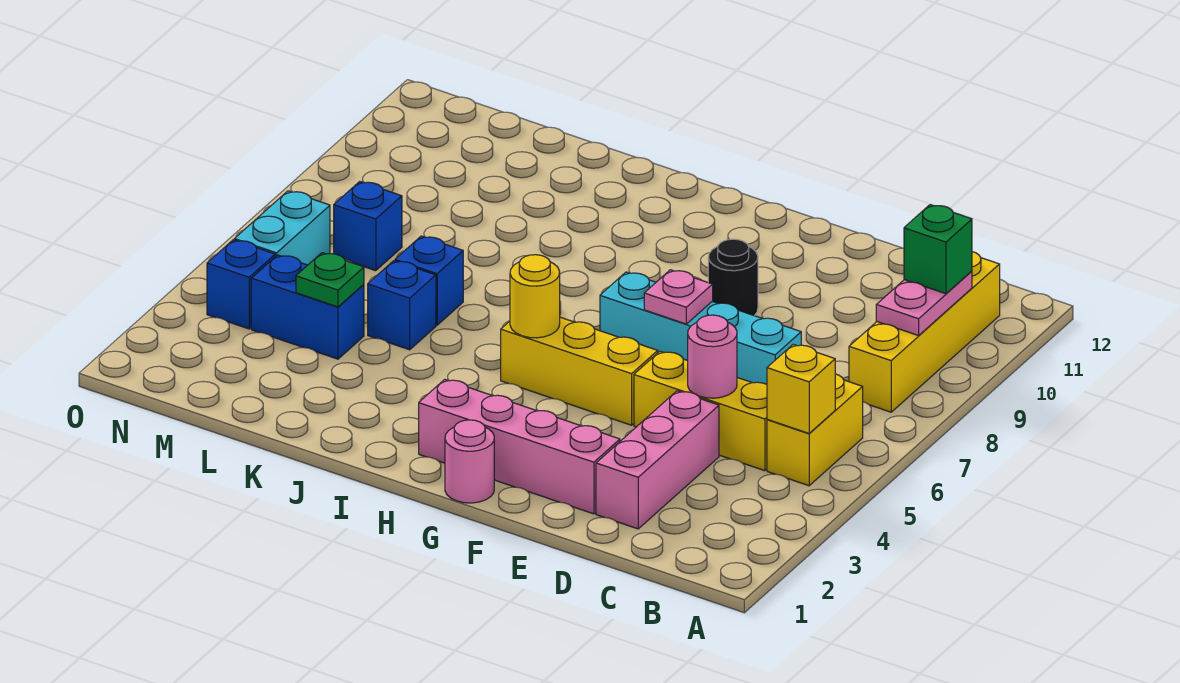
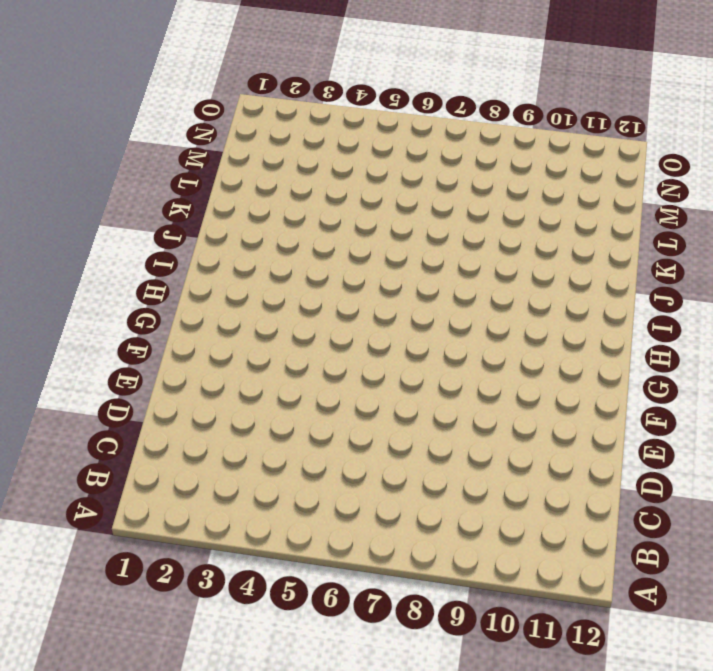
none -> yellow 1x2 brick [767,374,863,486]
none -> yellow 1x4 brick [849,252,1000,412]
none -> yellow 1x3 brick [634,351,767,471]

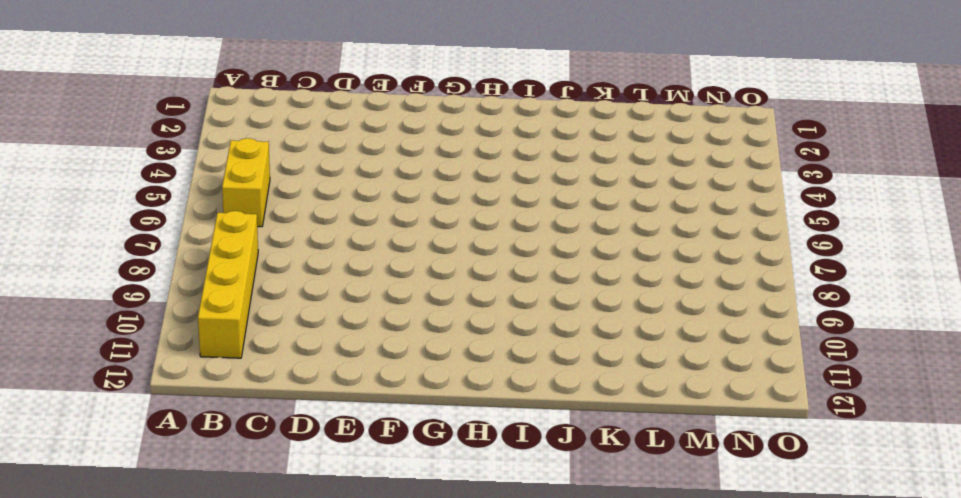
none -> yellow 1x3 brick [634,351,767,471]
none -> pink 1x3 brick [596,391,719,529]
none -> cyan 1x4 brick [600,272,801,384]

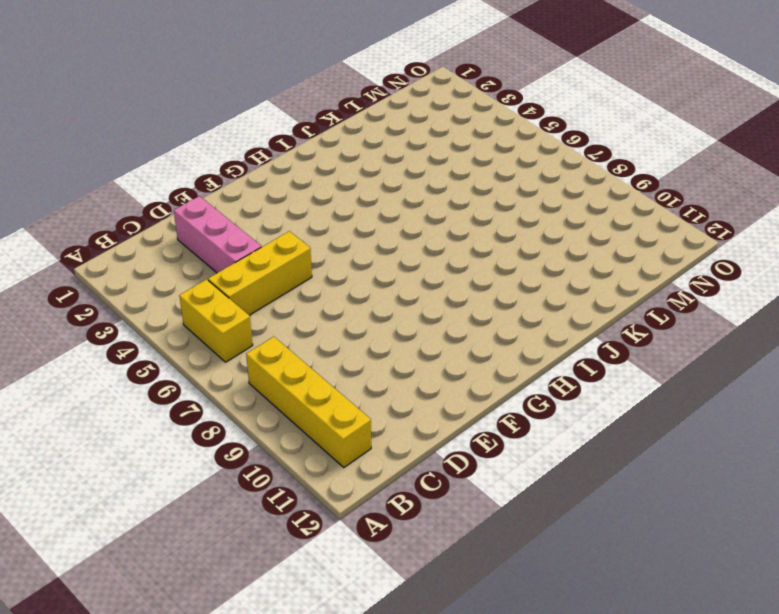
none -> cyan 1x4 brick [600,272,801,384]
none -> pink 1x4 brick [419,379,620,514]
none -> yellow 1x3 brick [501,317,658,425]

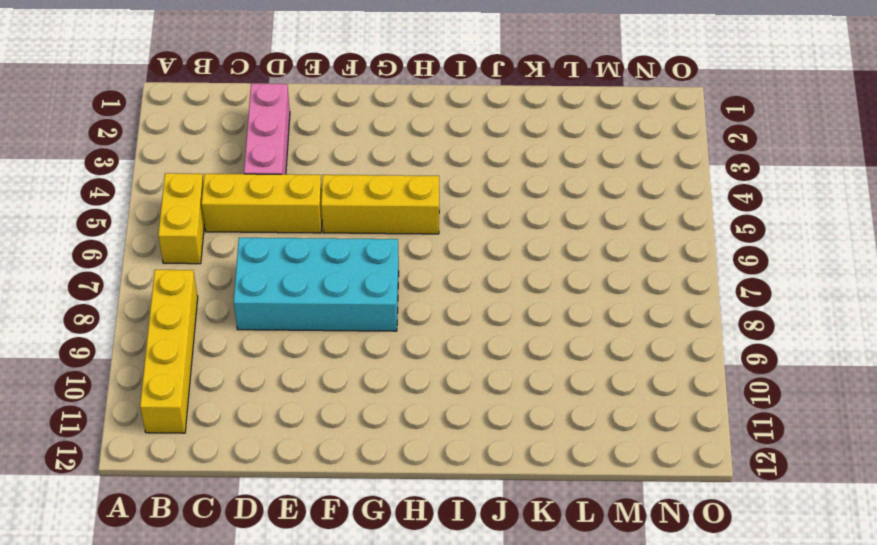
cyan 2x4 brick [234,238,399,331] -> cyan 1x4 brick [600,272,801,384]
none -> pink 1x4 brick [419,379,620,514]
none -> black 1x1 round brick [708,239,758,316]
none -> pink 1x1 round brick [445,420,494,503]

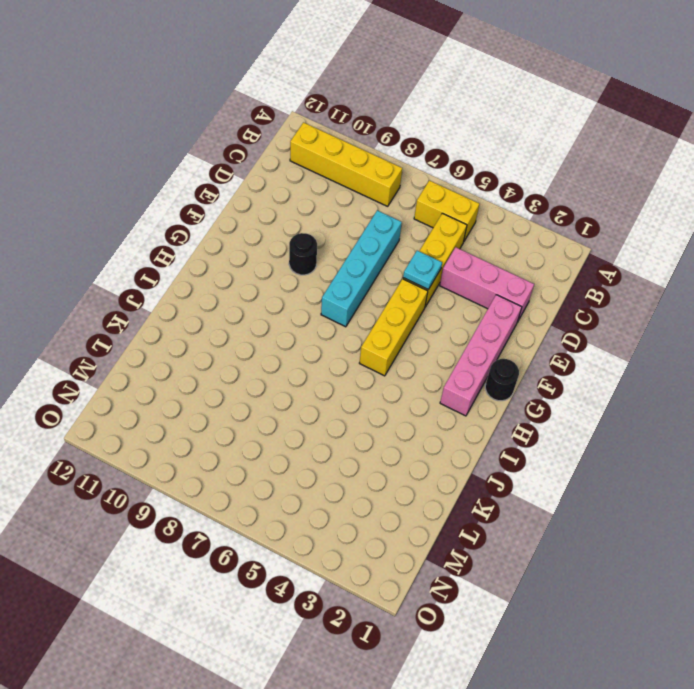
cyan 1x1 plate [403,251,442,290] -> none
black 1x1 round brick [485,359,519,401] -> pink 1x1 round brick [445,420,494,503]
none -> blue 1x1 brick [368,261,436,350]
none -> blue 1x1 brick [395,236,463,325]
none -> blue 1x2 brick [251,255,364,359]

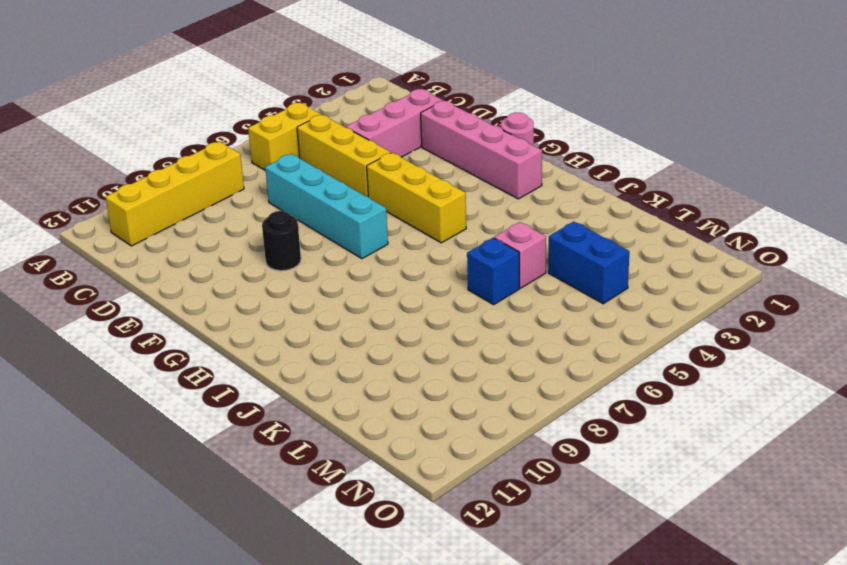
pink 1x1 brick [494,222,546,288] -> blue 1x1 brick [368,261,436,350]
none -> blue 1x1 brick [334,182,402,271]
none -> blue 1x1 brick [207,240,275,329]
none -> cyan 1x2 brick [234,191,330,265]

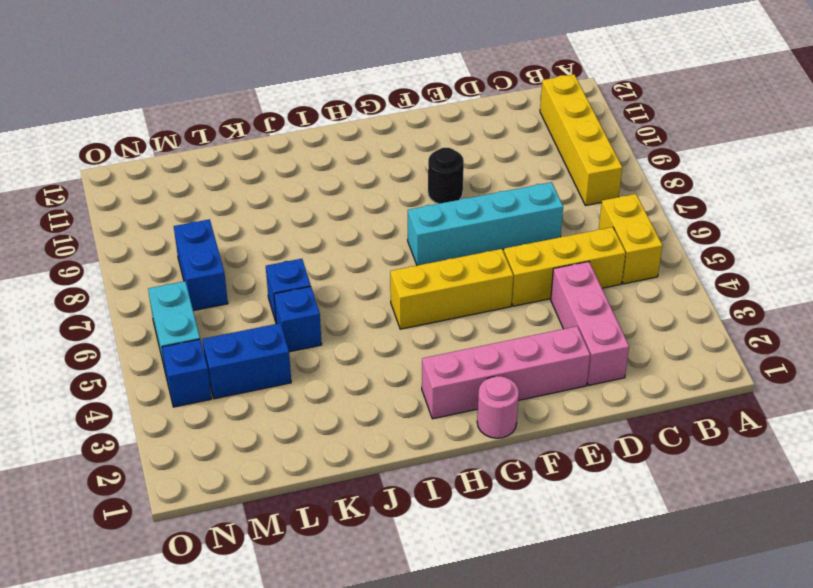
blue 1x2 brick [174,219,228,311] -> blue 1x1 brick [334,182,402,271]
none -> yellow 1x1 brick [767,344,835,433]
none -> pink 1x2 plate [876,271,972,336]
none -> pink 1x1 round brick [688,315,737,398]

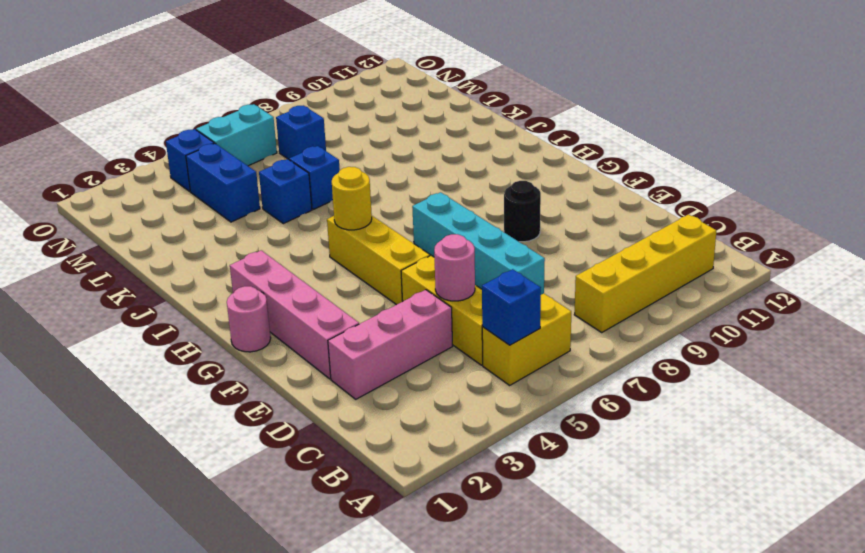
blue 1x1 brick [482,269,541,345] -> yellow 1x1 brick [767,344,835,433]
none -> pink 1x2 plate [876,271,972,336]
none -> pink 1x1 plate [644,270,713,324]
none -> green 1x1 plate [296,253,364,307]

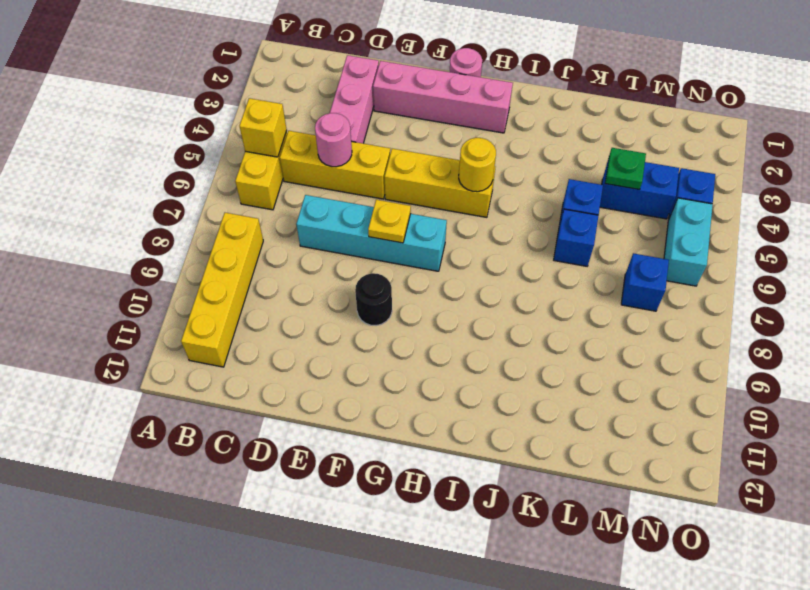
yellow 1x1 plate [368,200,411,243] -> pink 1x1 plate [644,270,713,324]
none -> pink 1x2 plate [876,271,972,336]
none -> green 1x1 brick [904,205,972,294]

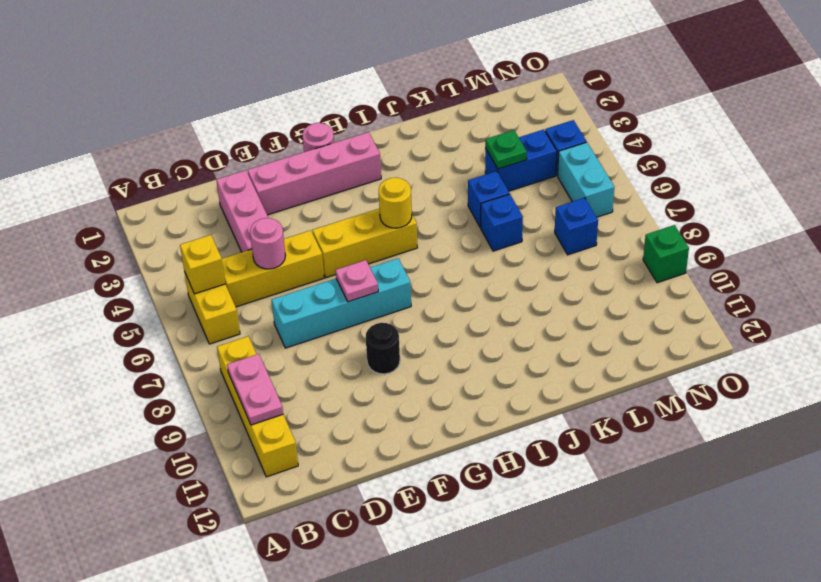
green 1x1 brick [643,225,689,283] -> green 1x1 brick moved to [904,205,972,294]

